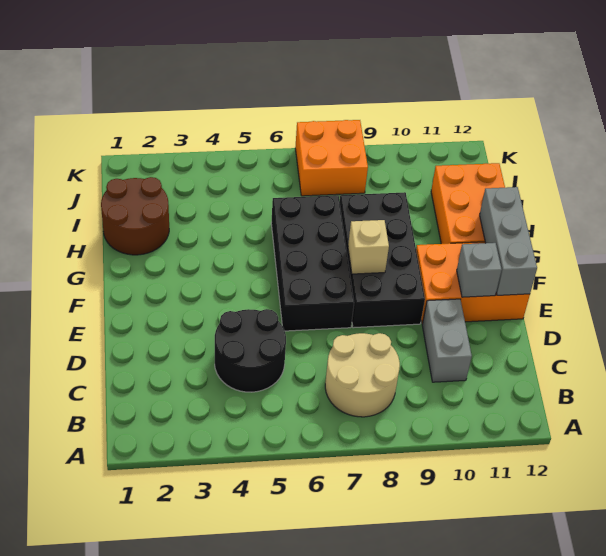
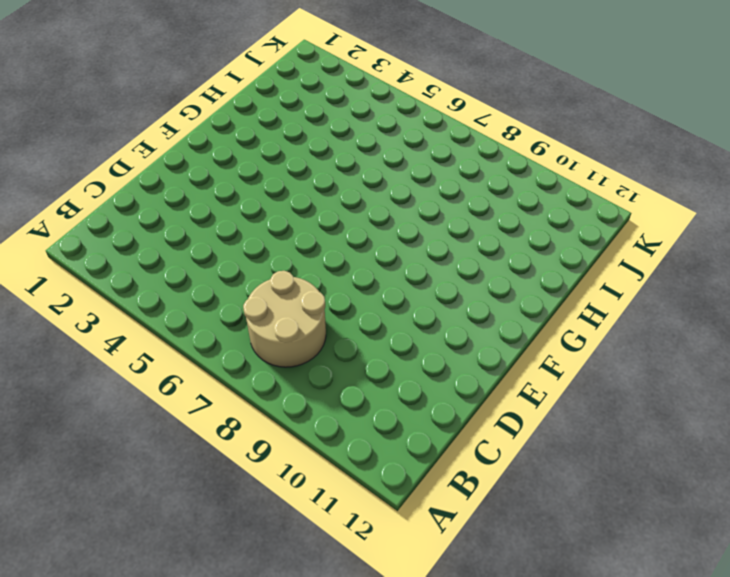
none -> black 2x2 round brick [215,309,286,392]
none -> grey 1x2 brick [422,299,472,382]
none -> black 2x4 brick [271,195,354,331]

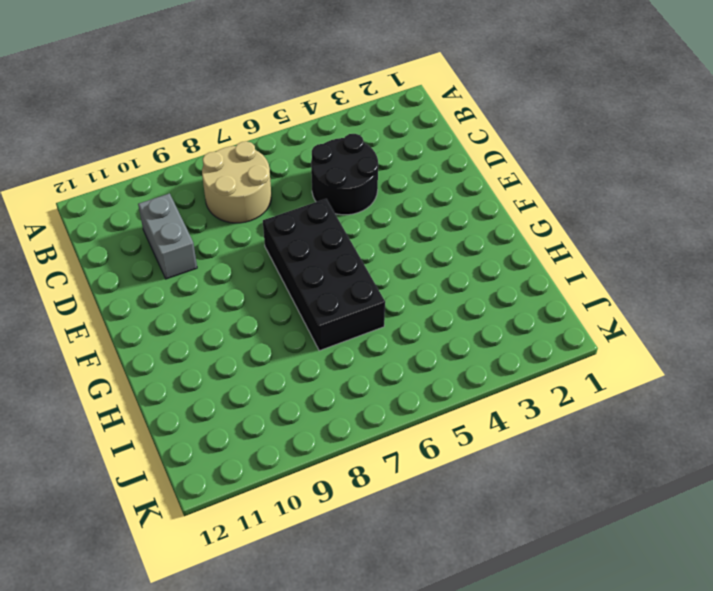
none -> black 2x4 brick [340,192,425,328]
none -> orange 2x3 brick [416,242,530,324]
none -> orange 2x3 brick [431,163,505,244]

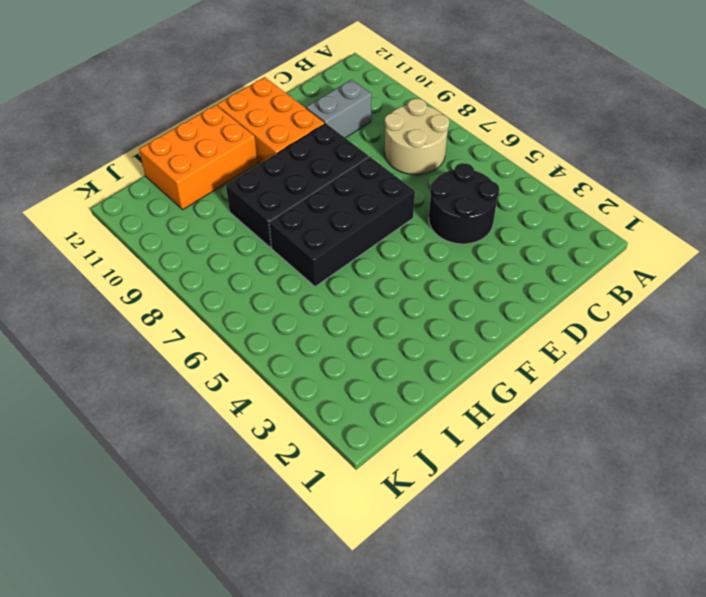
none -> brown 2x2 round brick [101,177,169,255]
none -> orange 2x2 brick [295,120,368,196]
none -> grey 1x1 brick [457,243,502,297]

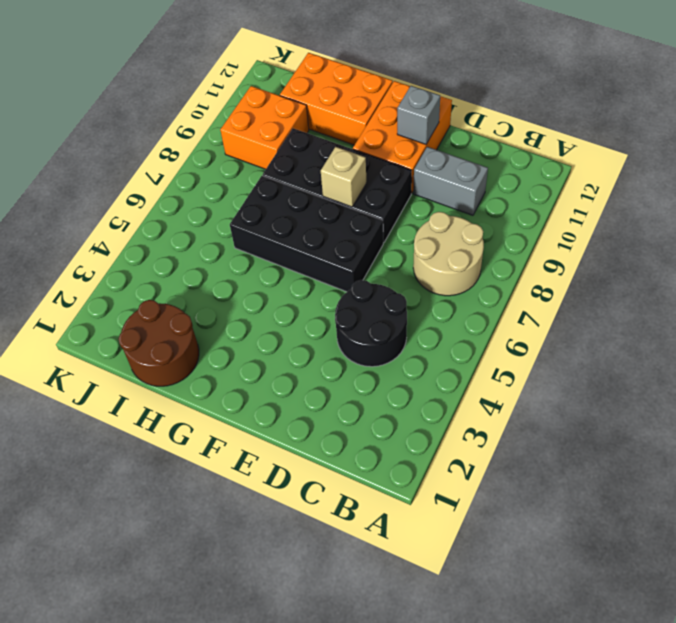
orange 2x2 brick [220,86,309,169] -> orange 2x2 brick moved to [295,120,368,196]
none -> grey 1x3 brick [480,187,537,295]

